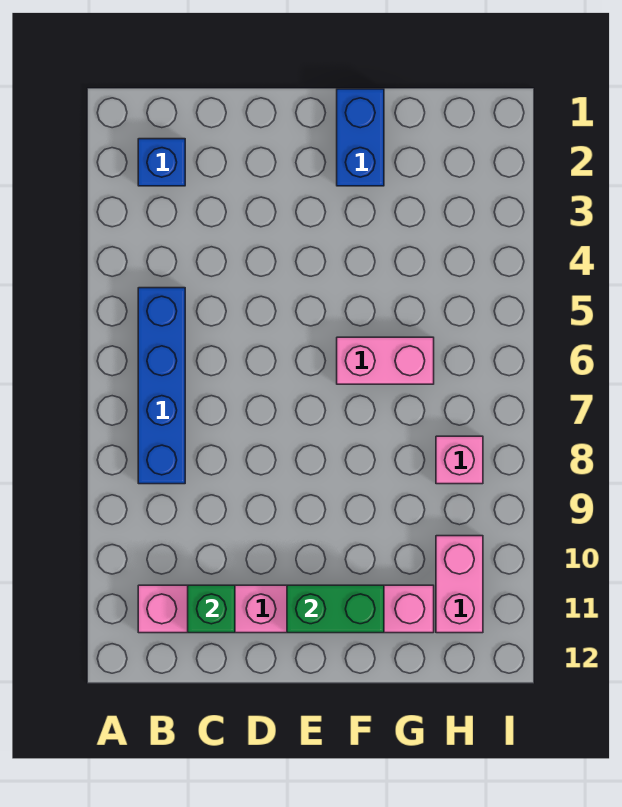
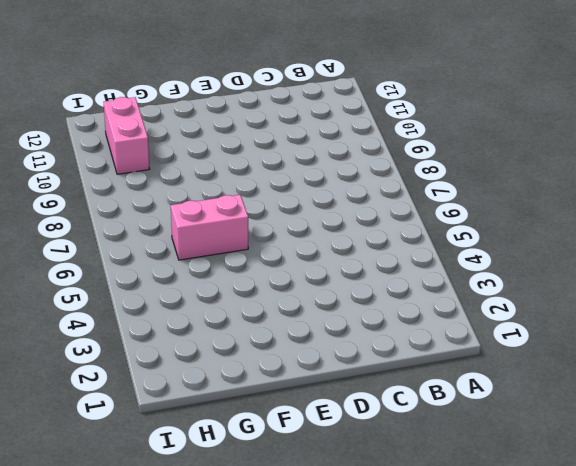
none -> blue 1x1 brick [138,139,185,186]
none -> blue 1x4 brick [138,288,185,484]

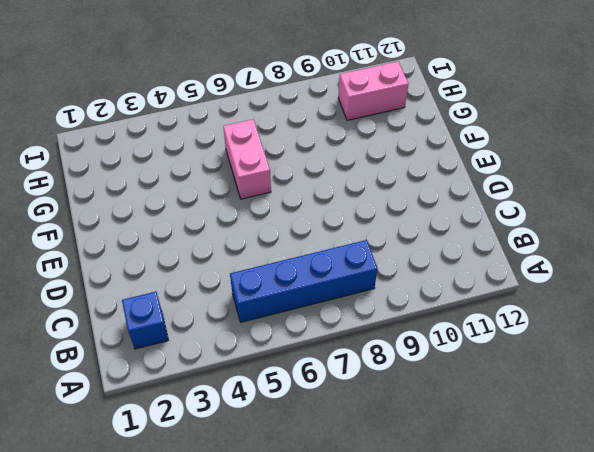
none -> pink 1x6 brick [138,585,434,633]
none -> blue 1x2 brick [337,89,384,186]

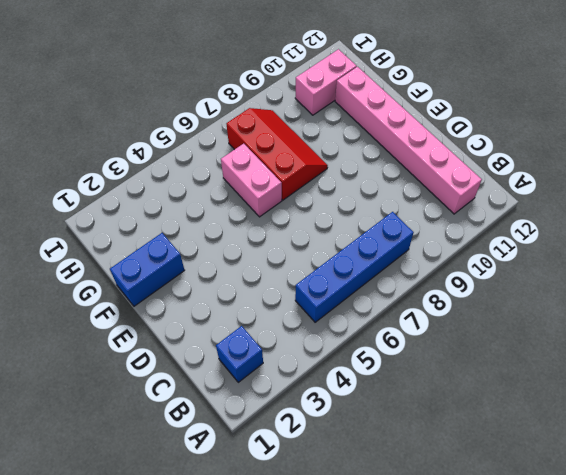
red 2x3 slope [227,108,328,200] -> pink 1x1 brick [436,436,483,484]
none -> green 1x1 brick [188,585,235,633]
none -> green 1x2 brick [287,585,384,633]

